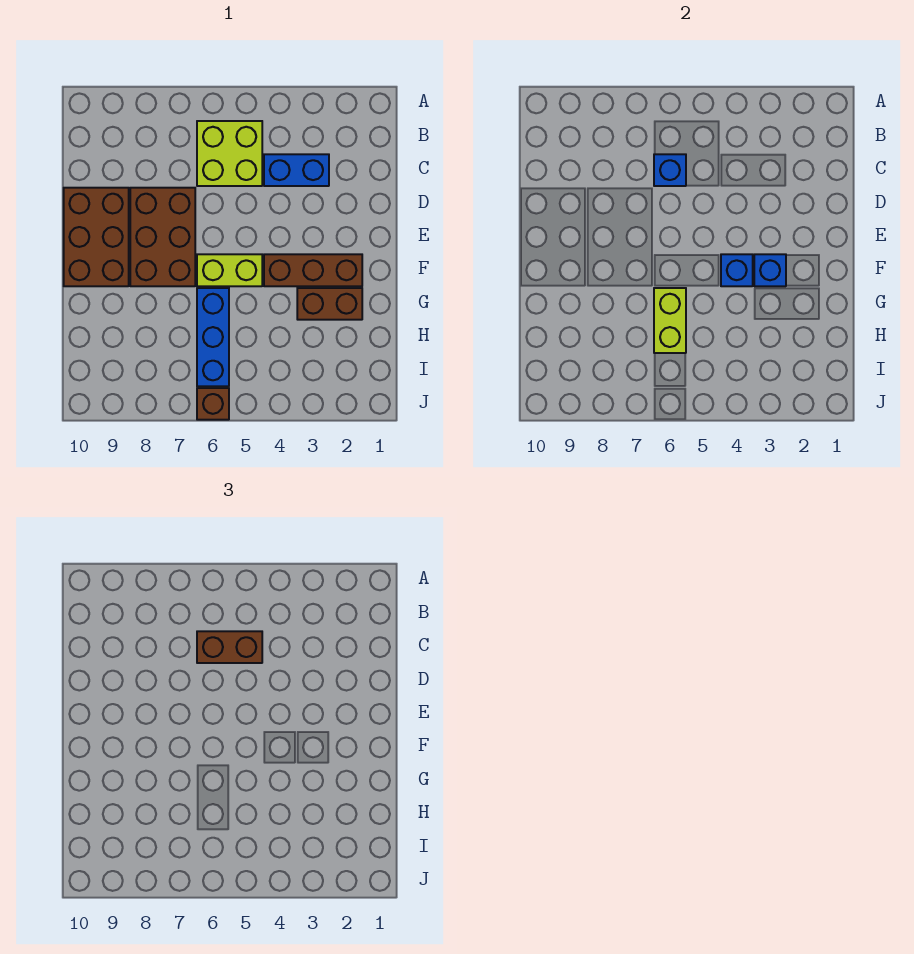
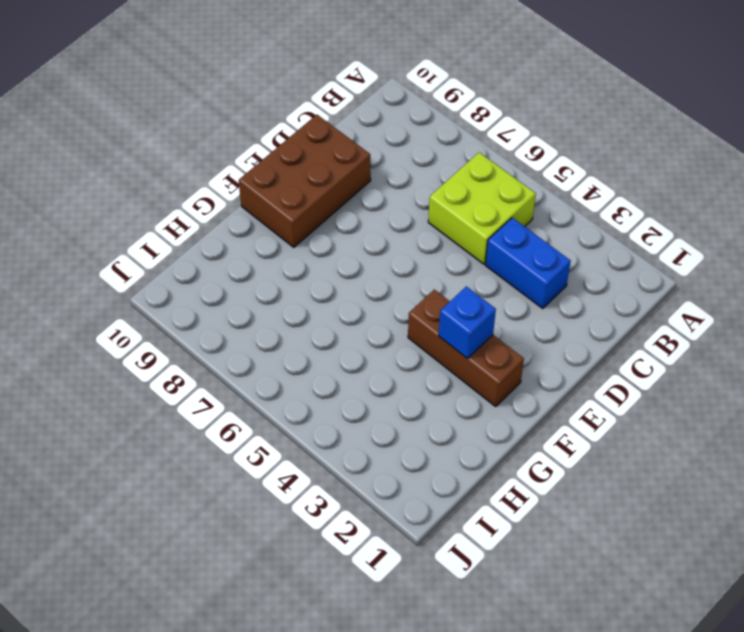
none -> brown 2x3 brick [130,188,195,286]
none -> lime 1x2 brick [197,254,262,286]
none -> brown 1x2 brick [297,288,362,320]

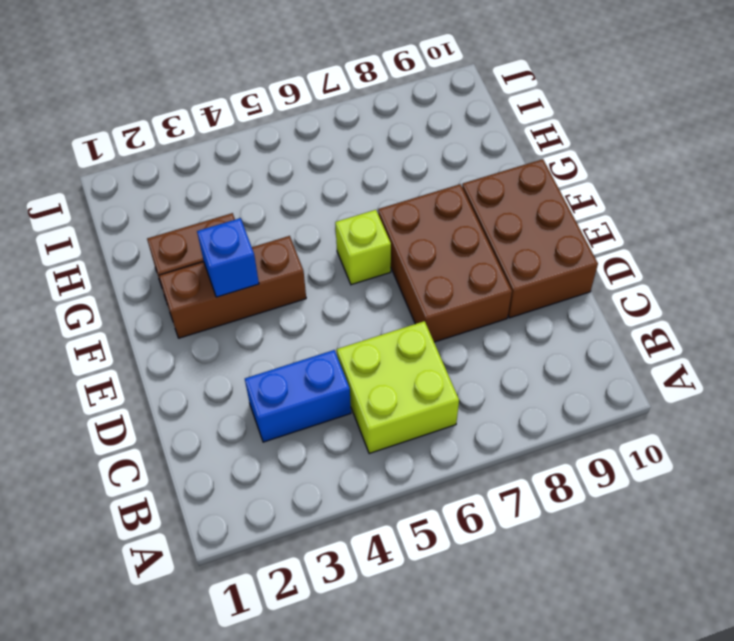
lime 1x1 brick [335,210,391,285] -> lime 1x2 brick [197,254,262,286]
none -> blue 1x3 brick [197,288,229,386]
none -> brown 1x1 brick [197,388,229,420]
none -> blue 1x1 brick [654,154,686,186]

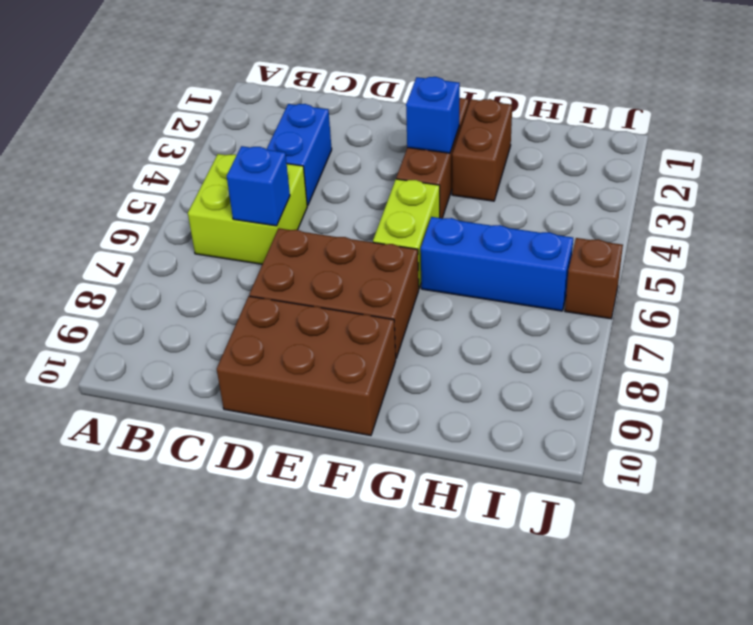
none -> blue 1x1 brick [721,254,753,286]
none -> lime 1x2 brick [654,288,686,353]
none -> brown 1x2 brick [197,631,262,663]

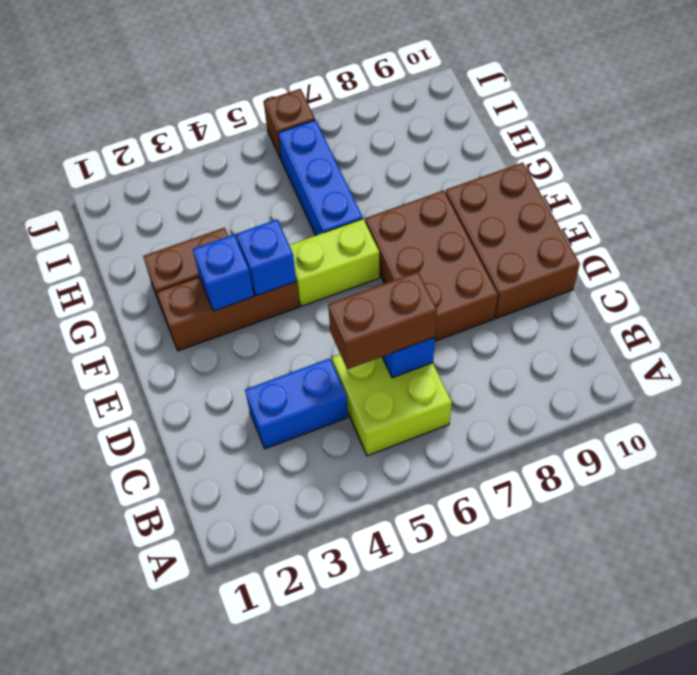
none -> lime 1x2 brick [654,288,686,353]

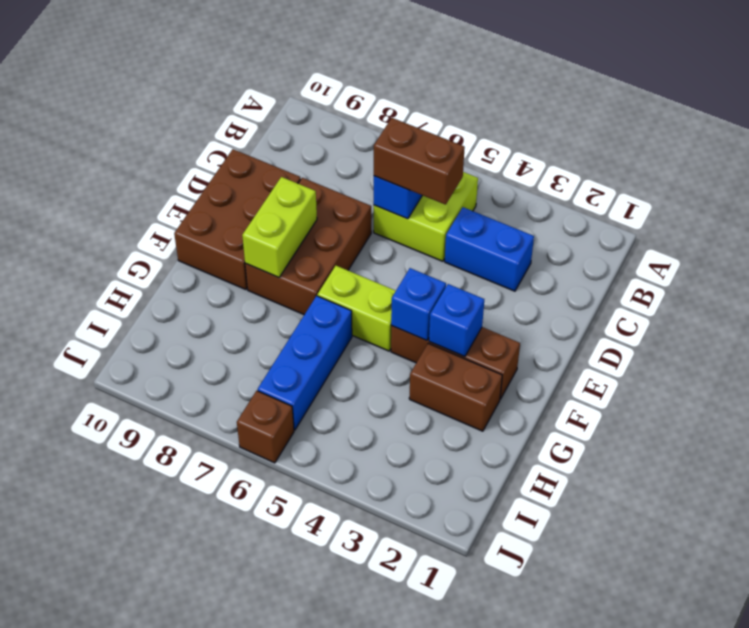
lime 1x2 brick [242,177,317,277] -> lime 1x2 brick moved to [654,288,686,353]

